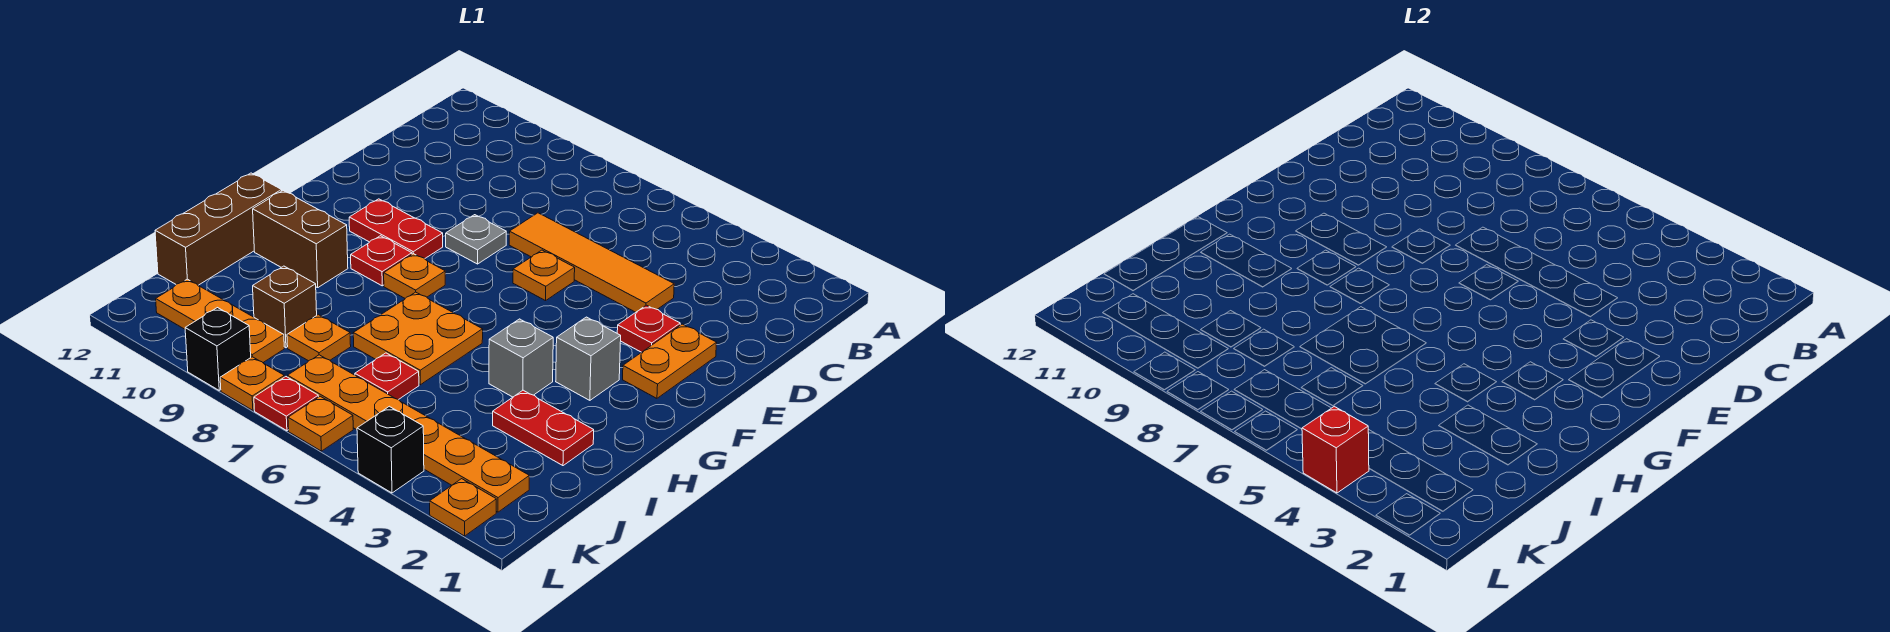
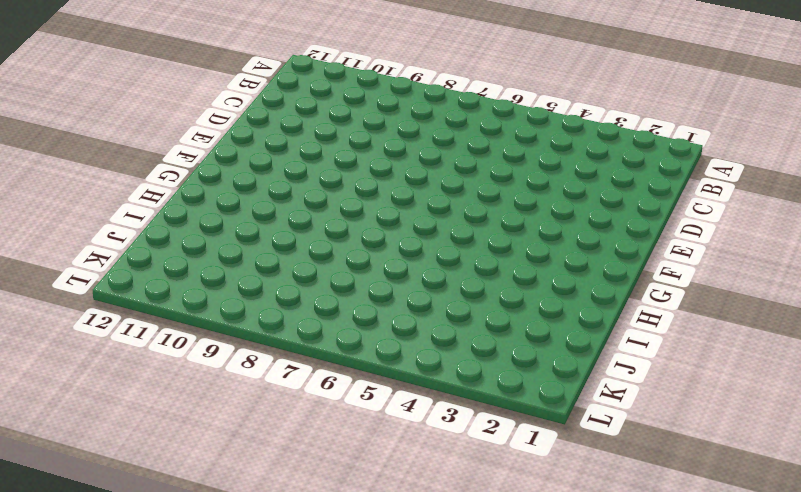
none -> orange 1x4 tile [509,213,674,312]
none -> orange 1x2 plate [623,324,716,398]
none -> red 1x1 plate [617,305,680,352]

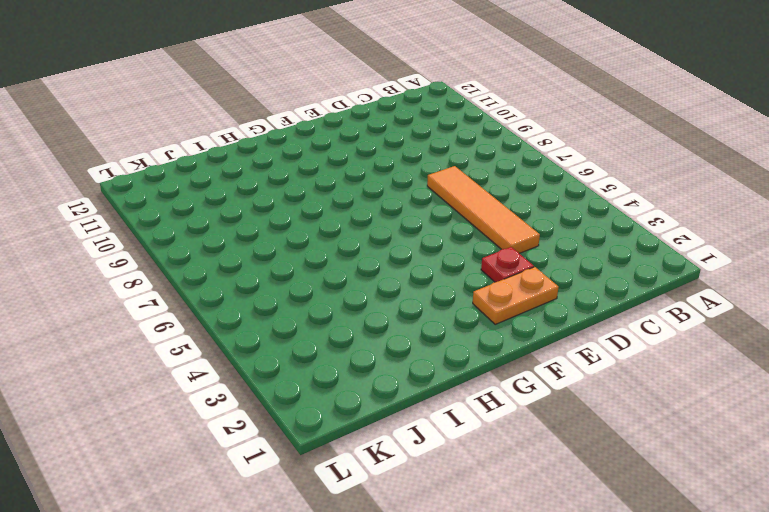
none -> orange 1x1 plate [513,250,575,301]
none -> grey 1x1 plate [446,215,506,264]
none -> red 1x2 plate [349,199,443,259]

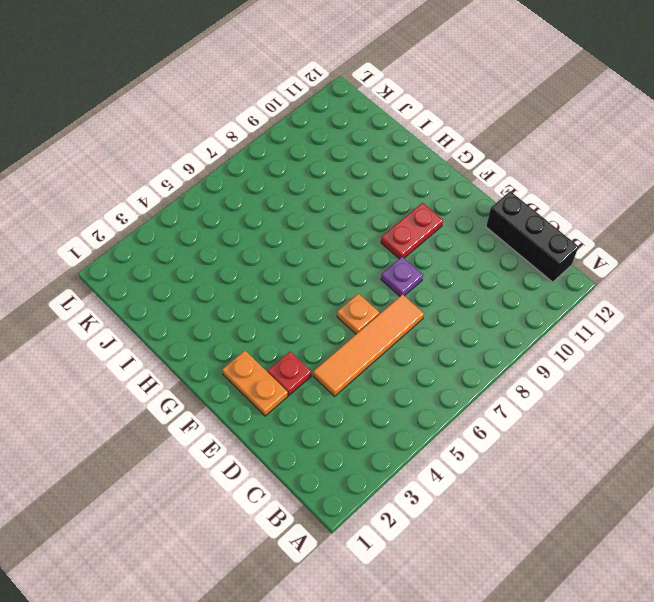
black 1x3 brick [486,191,579,282] -> none
purple 1x1 plate [381,257,423,296] -> grey 1x1 plate [446,215,506,264]
none -> grey 1x1 brick [556,317,621,400]
none -> orange 1x1 plate [384,254,445,298]
none -> red 1x1 plate [351,236,412,286]

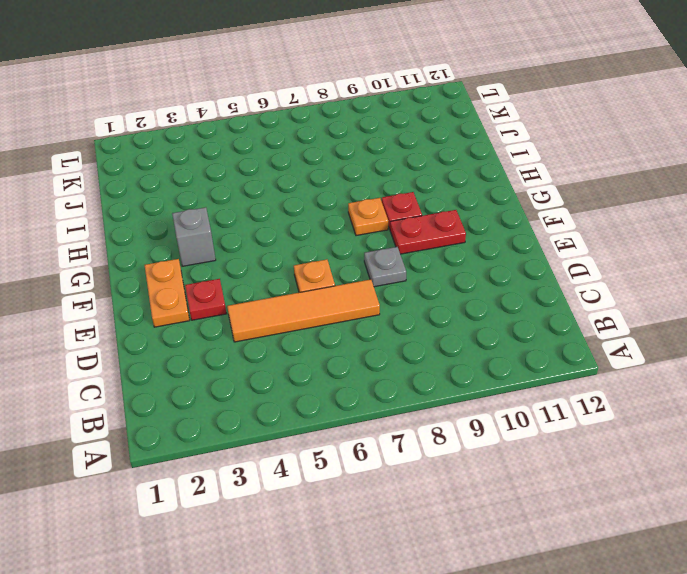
none -> grey 1x1 brick [489,319,553,397]
none -> orange 2x2 plate [353,292,483,385]
none -> brown 1x2 brick [253,191,348,288]

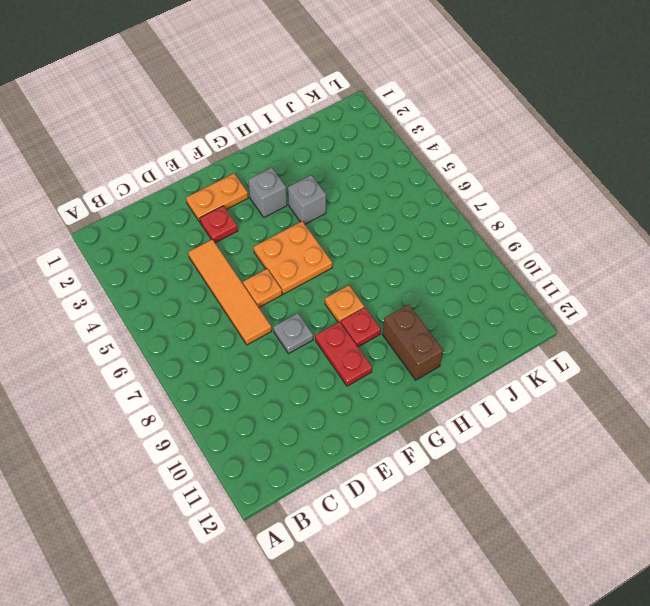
orange 2x2 plate [254,221,332,294] -> orange 2x2 plate moved to [353,292,483,385]
none -> brown 1x3 brick [155,173,282,285]
none -> red 1x2 plate [493,390,594,466]
none -> red 1x1 plate [355,353,419,400]

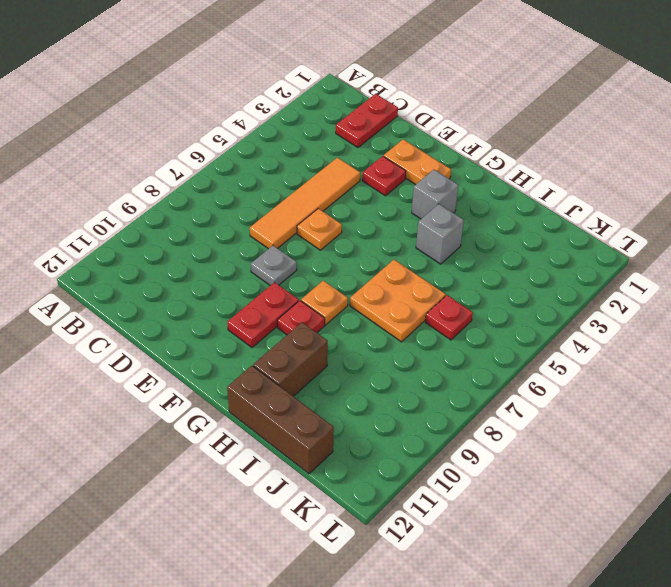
red 1x2 plate [336,94,398,147] -> red 1x2 plate moved to [493,390,594,466]
none -> orange 1x1 plate [287,315,351,361]
none -> brown 1x1 brick [253,266,317,348]
none -> orange 1x6 plate [288,355,529,512]

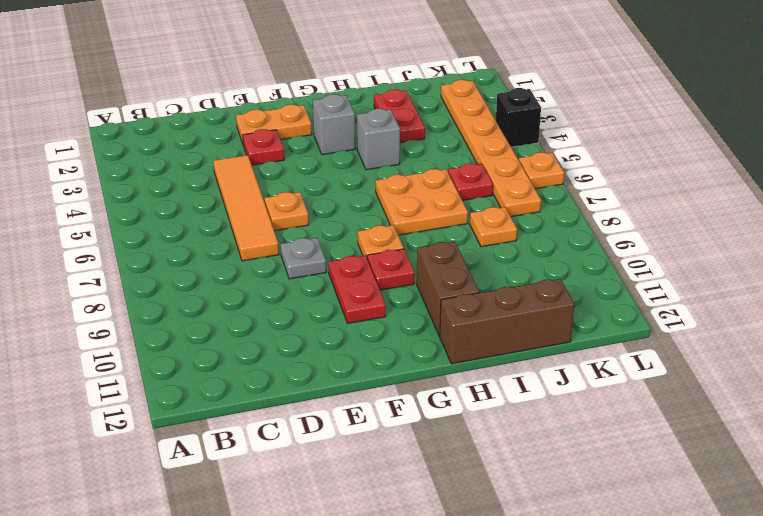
none -> brown 1x1 brick [253,266,317,348]
none -> orange 1x3 plate [156,279,284,362]
none -> orange 1x1 plate [430,479,496,536]

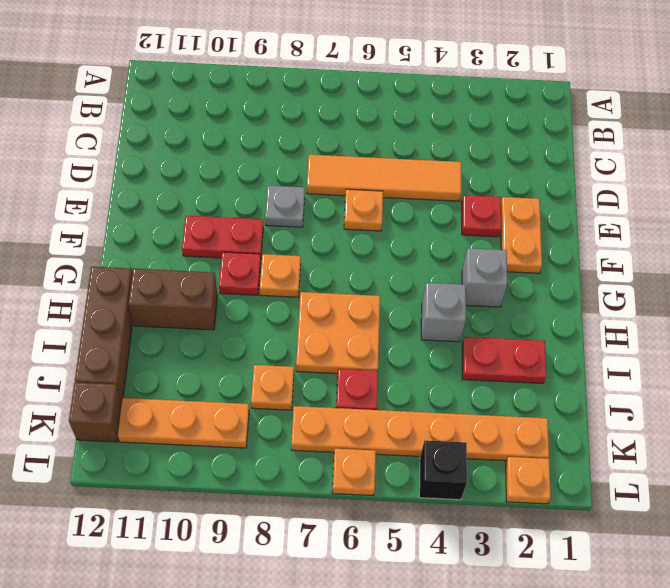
brown 1x1 brick [69,382,122,442] -> brown 1x1 brick moved to [253,266,317,348]
none -> red 1x1 plate [254,377,318,431]
none -> orange 1x1 plate [220,357,284,410]
none -> black 1x1 brick [185,308,251,390]

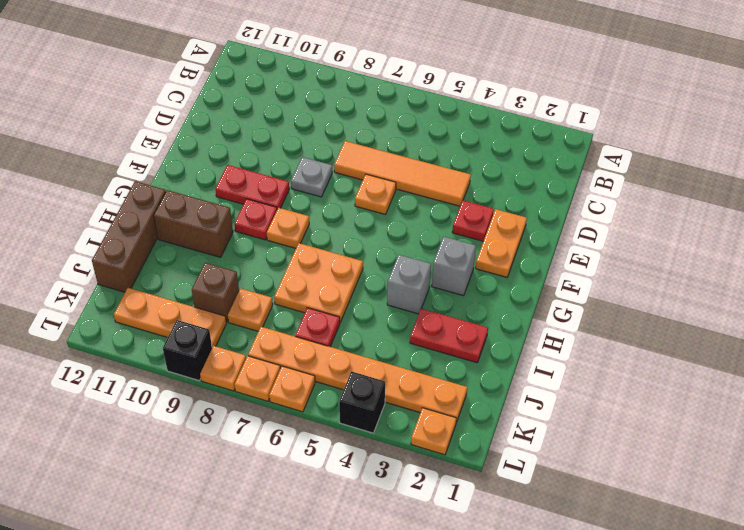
orange 1x1 plate [235,356,280,401] -> red 1x1 plate [254,377,318,431]
none -> red 1x1 brick [1302,406,1369,493]

